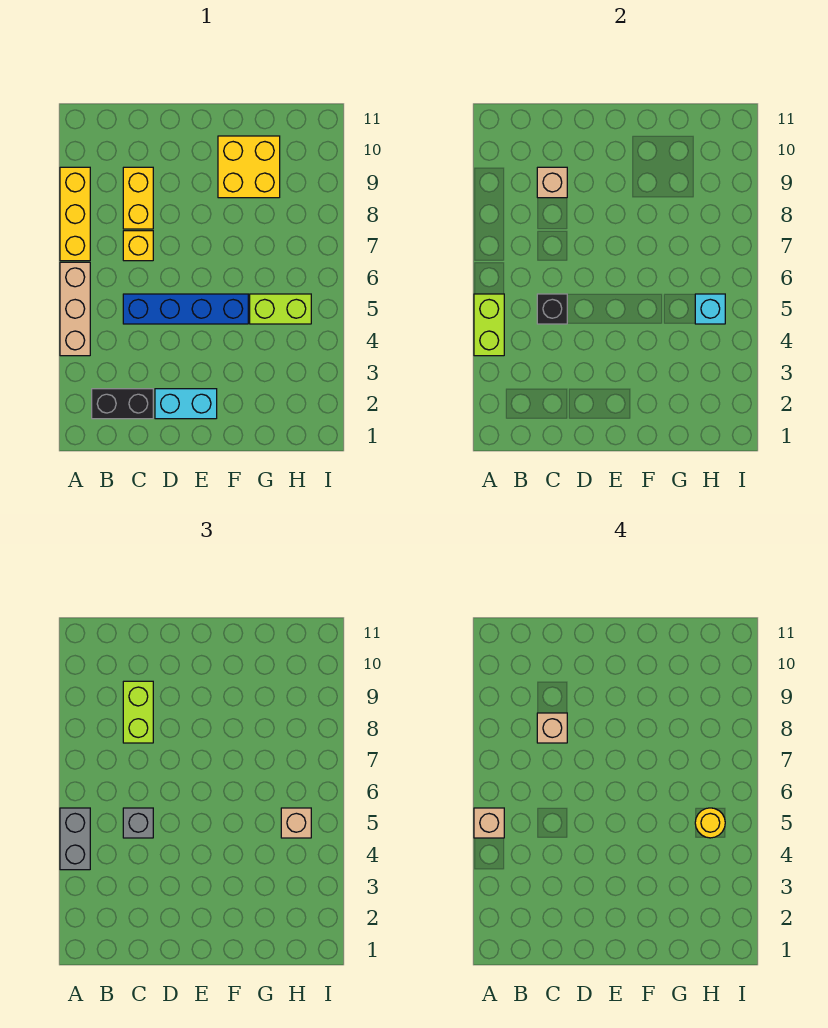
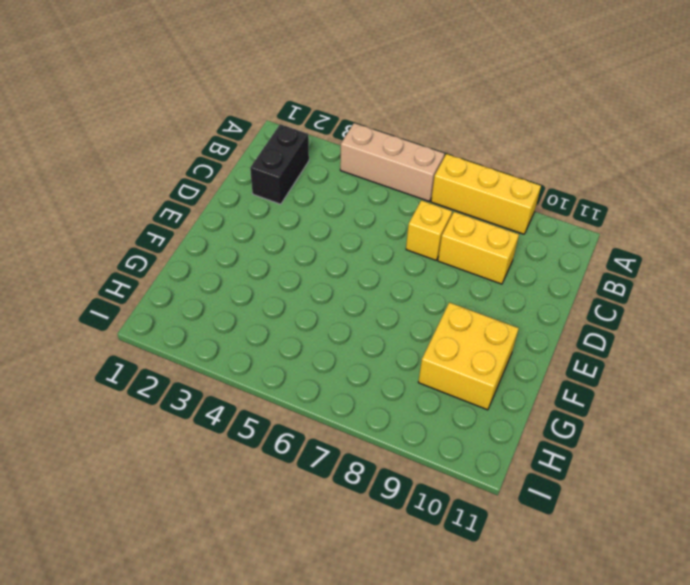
none -> blue 1x4 brick [123,294,248,324]
none -> cyan 1x2 brick [155,389,217,419]
none -> lime 1x2 brick [250,294,311,324]

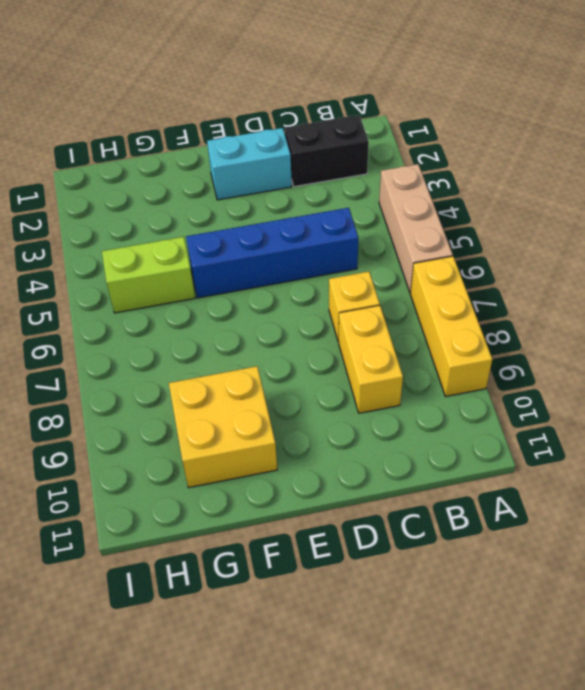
none -> lime 1x2 brick [474,294,504,356]
none -> black 1x1 brick [537,294,567,324]
none -> tan 1x1 brick [537,167,567,198]

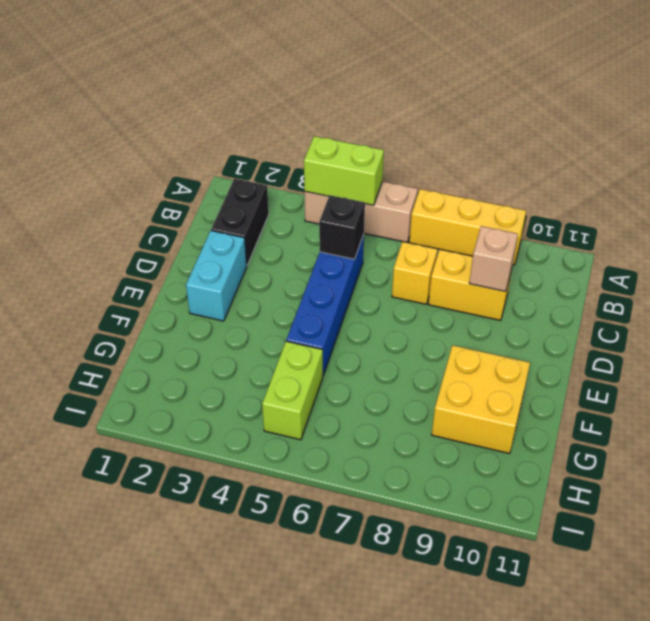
none -> cyan 1x1 brick [695,294,725,324]
none -> grey 1x2 brick [60,808,90,870]
none -> grey 1x1 brick [123,808,153,838]

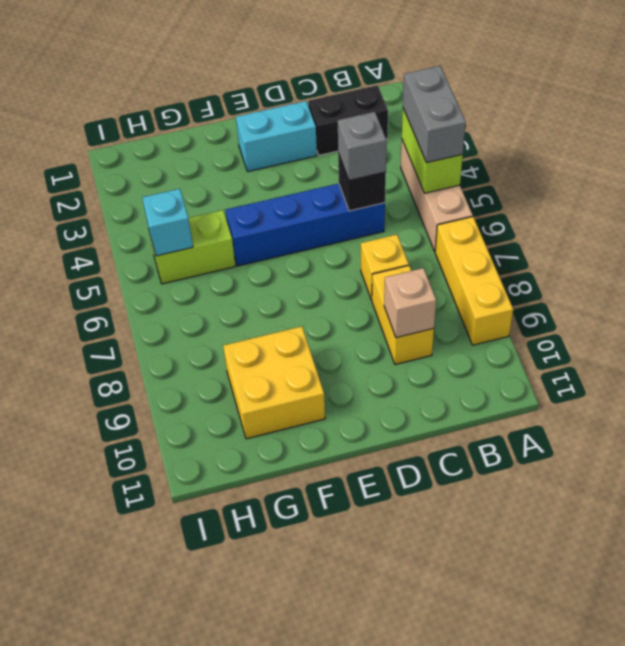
none -> lime 1x2 brick [123,681,153,743]
none -> tan 1x1 brick [281,808,311,838]
none -> tan 1x1 brick [474,808,504,838]

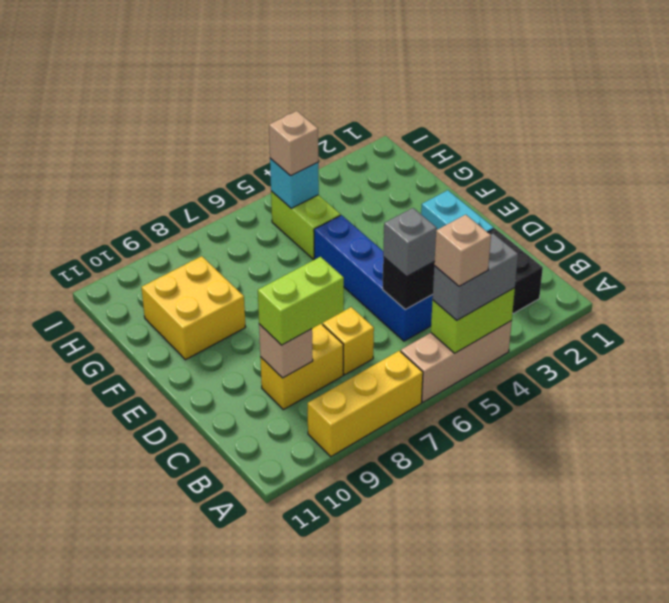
none -> tan 1x1 brick [537,713,567,743]
none -> yellow 1x1 round brick [695,808,725,838]

